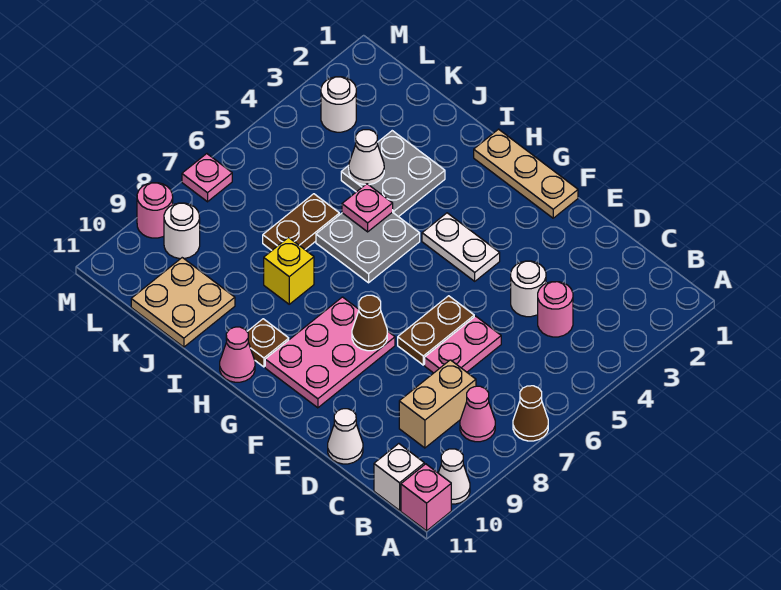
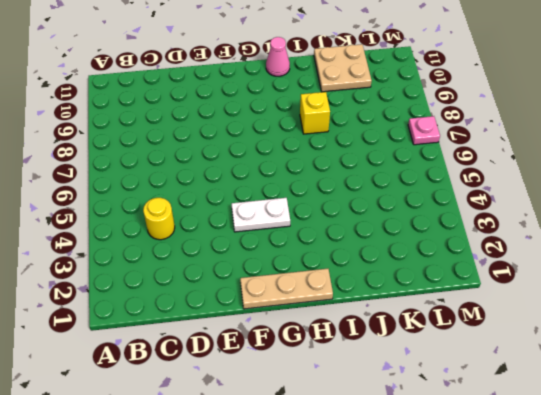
yellow 1x1 round brick [143,198,175,240] -> pink 1x1 round brick [538,282,573,337]
none -> brown 1x1 cone [513,386,548,441]
none -> white 1x1 cone [438,449,470,504]
none -> pink 1x1 brick [401,464,451,531]

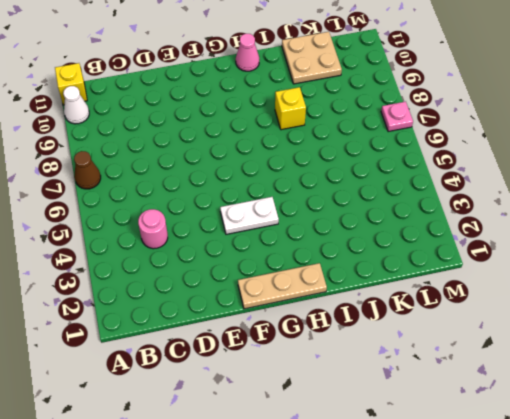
yellow 1x1 brick [55,63,87,105] -> pink 1x1 brick [401,464,451,531]
none -> pink 1x1 cone [460,386,495,442]
none -> white 1x1 brick [374,444,424,510]
none -> tan 1x2 brick [399,360,476,448]

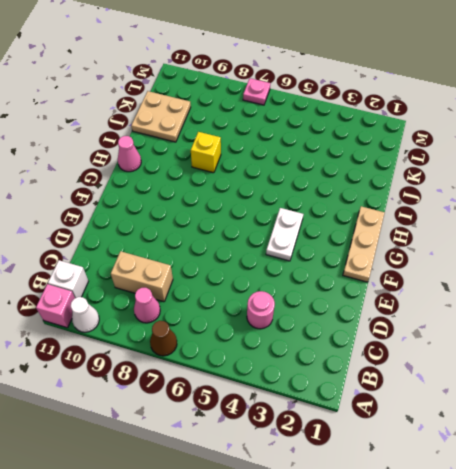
none -> white 1x1 round brick [511,261,546,317]
none -> pink 1x2 plate [425,316,501,373]
none -> white 1x1 cone [328,409,363,464]

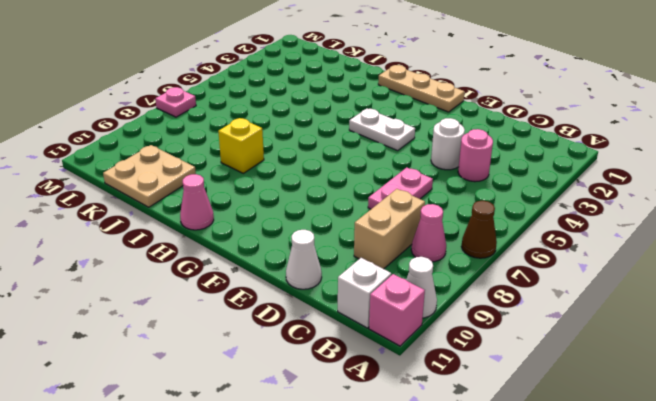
none -> brown 1x2 plate [398,296,474,365]
none -> pink 2x3 plate [265,297,395,408]
none -> grey 2x2 plate [316,212,420,283]

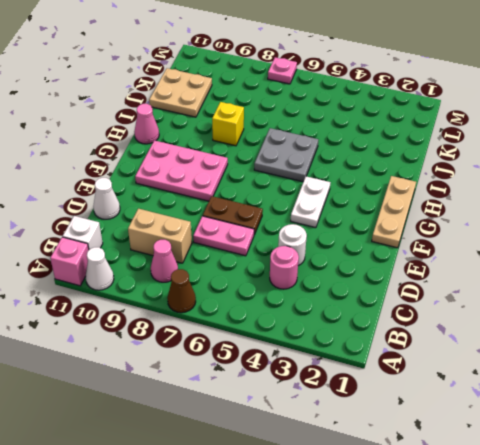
none -> brown 1x1 plate [247,319,289,367]
none -> grey 2x2 plate [341,131,445,217]
none -> brown 1x2 plate [263,194,339,250]

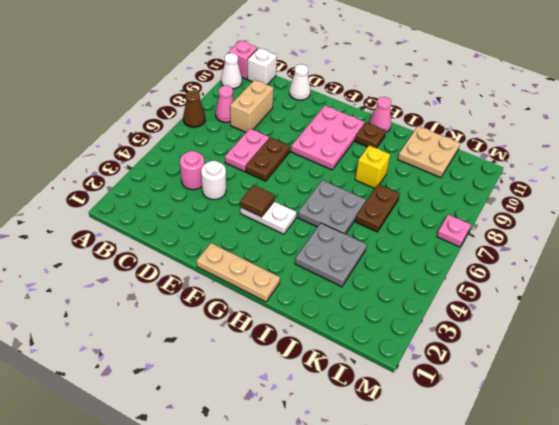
brown 1x1 tile [240,185,275,217] -> none
none -> white 1x1 round brick [321,77,356,132]
none -> white 1x1 round brick [164,203,200,259]
none -> pink 1x1 round brick [137,183,173,238]

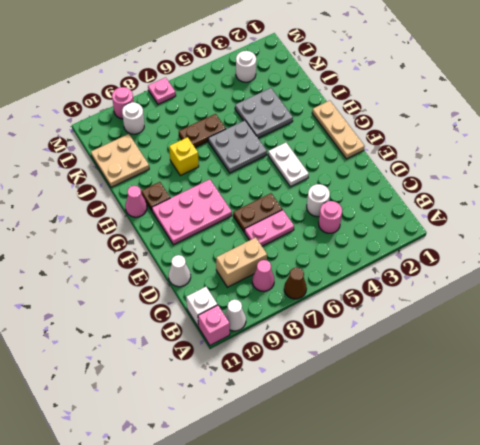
none -> brown 1x1 cone [352,295,387,351]
none -> pink 1x1 plate [342,184,393,232]
none -> white 1x1 cone [349,130,384,185]

